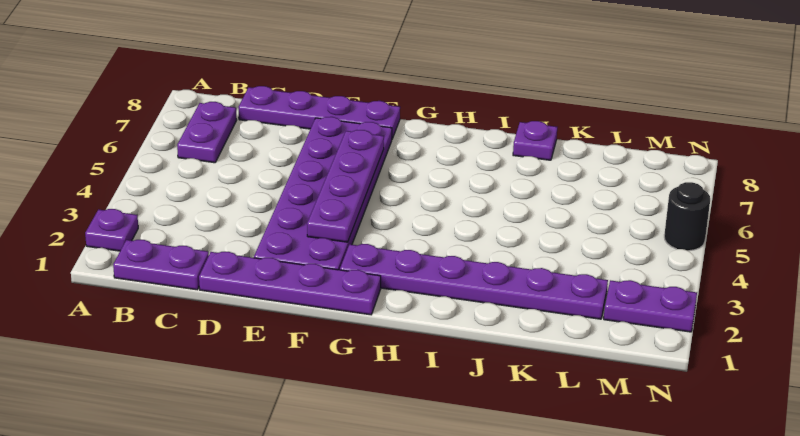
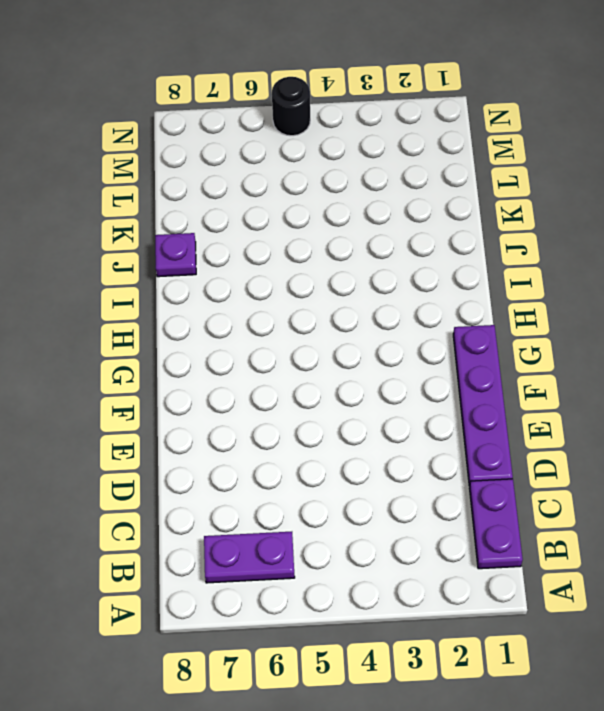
none -> purple 1x1 plate [85,209,138,251]
none -> purple 1x4 plate [239,86,400,139]

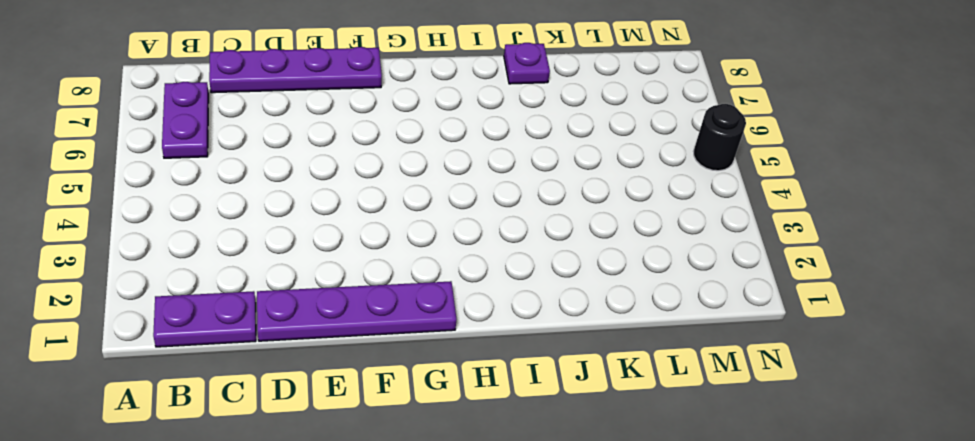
none -> purple 1x1 plate [85,209,138,251]
none -> purple 2x6 plate [254,117,392,270]

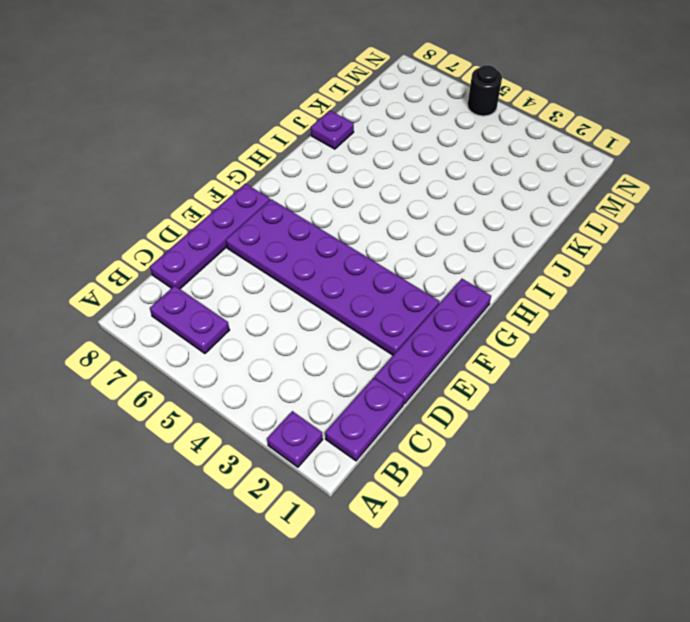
none -> purple 1x6 plate [340,244,608,319]
none -> purple 1x2 plate [604,280,697,332]

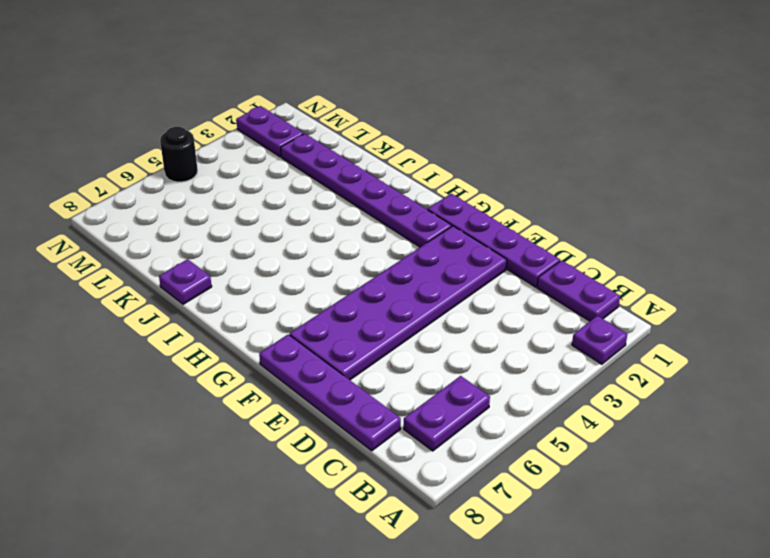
none -> purple 1x4 plate [307,130,384,242]

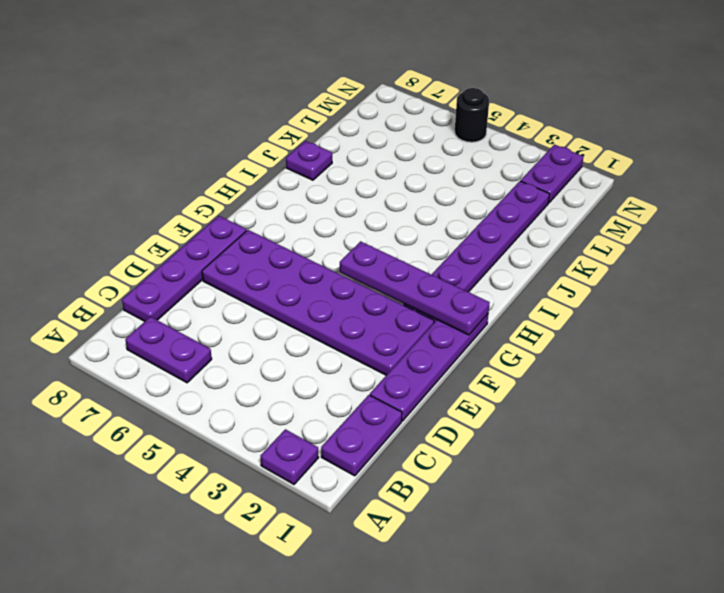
purple 1x4 plate [340,241,490,335] -> purple 1x4 plate moved to [307,130,384,242]

